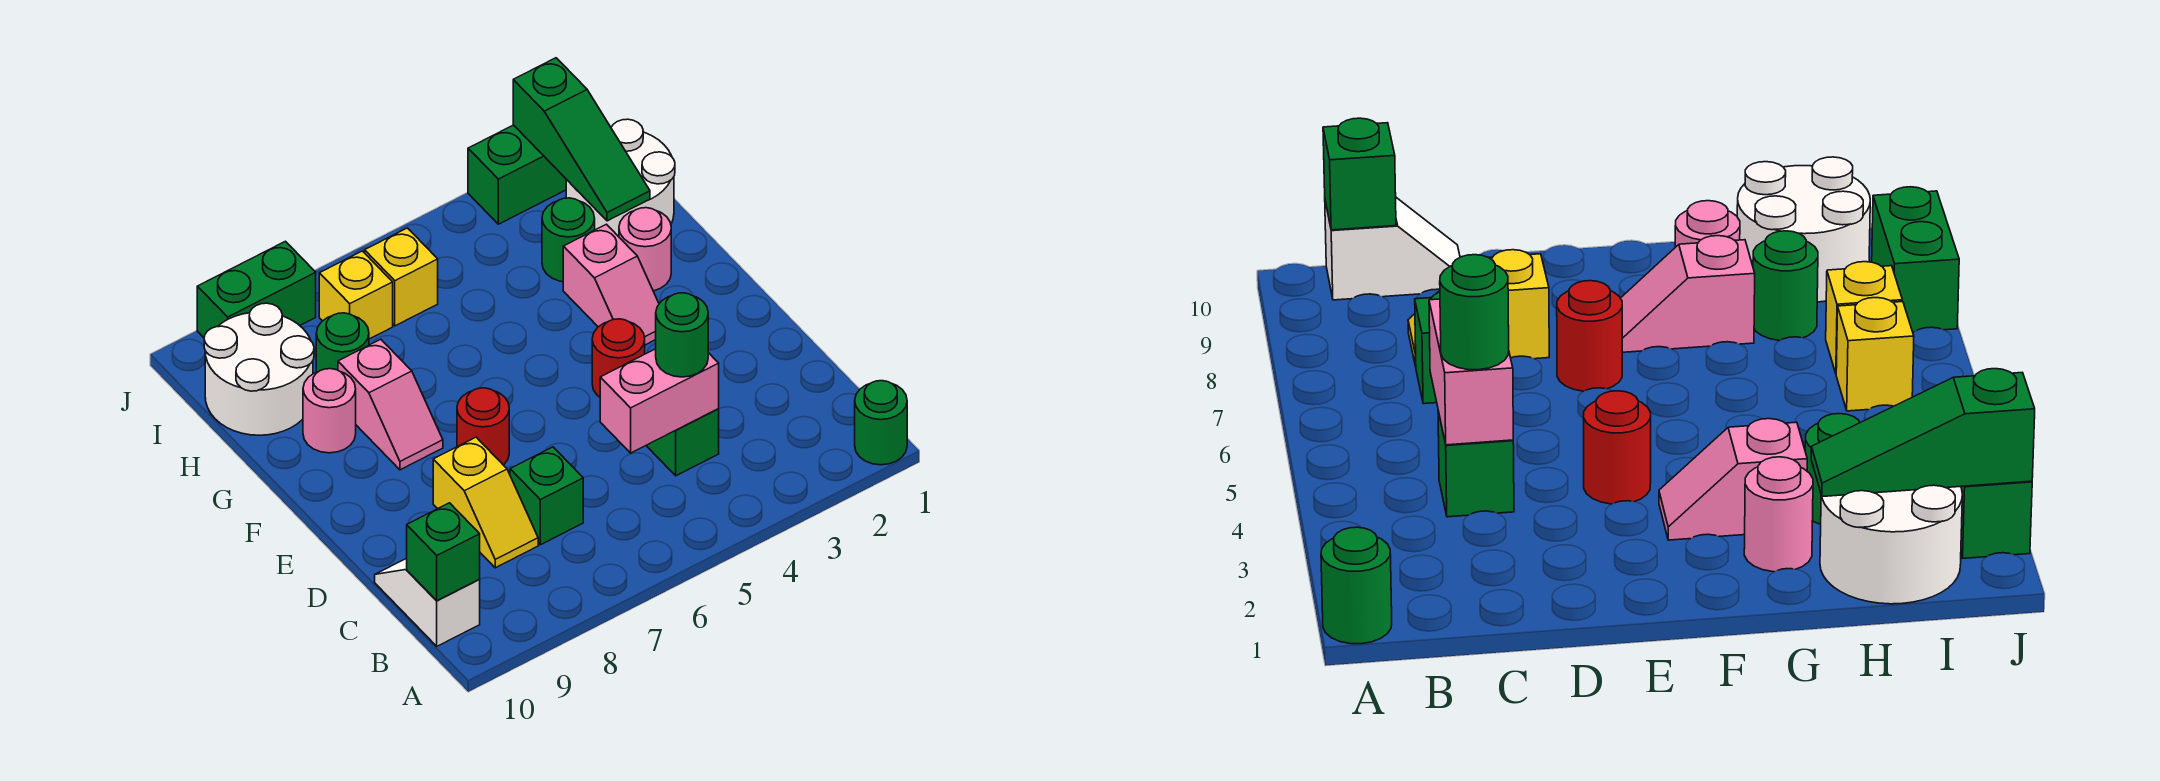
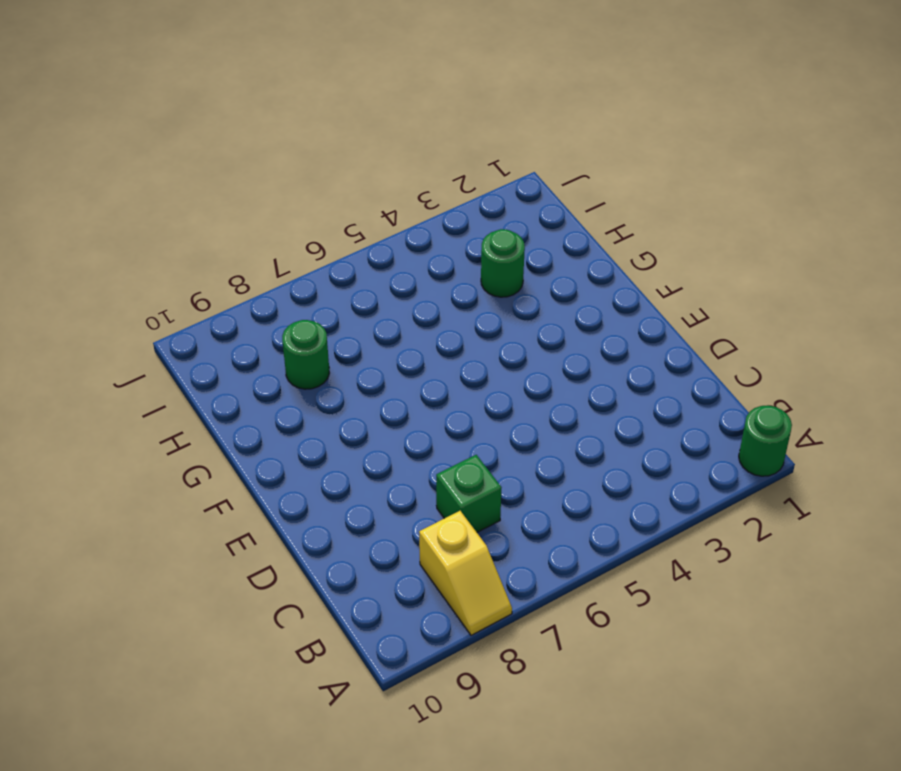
yellow 1x2 slope [419,511,512,635] -> yellow 1x2 slope moved to [433,437,538,568]
none -> white 1x2 slope [375,558,480,646]
none -> green 1x1 brick [646,409,719,476]
none -> red 1x1 round brick [592,319,645,397]

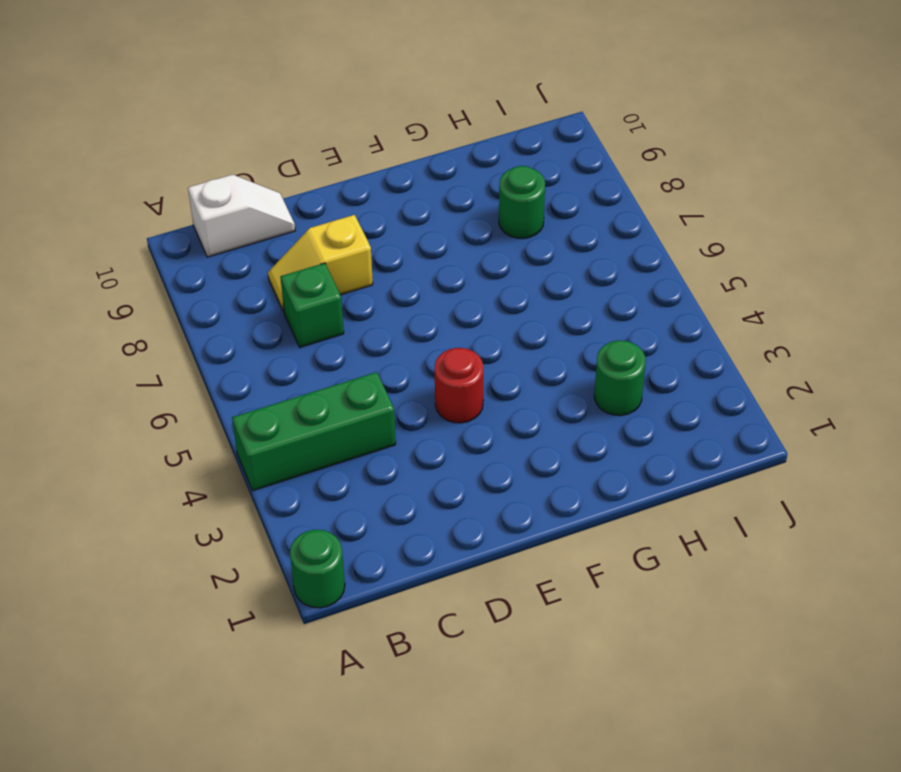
green 1x3 brick [232,372,396,491] -> green 1x1 brick [646,409,719,476]
none -> red 1x1 round brick [457,388,509,465]
none -> pink 1x2 slope [563,224,659,345]
none -> pink 1x2 slope [338,339,443,470]

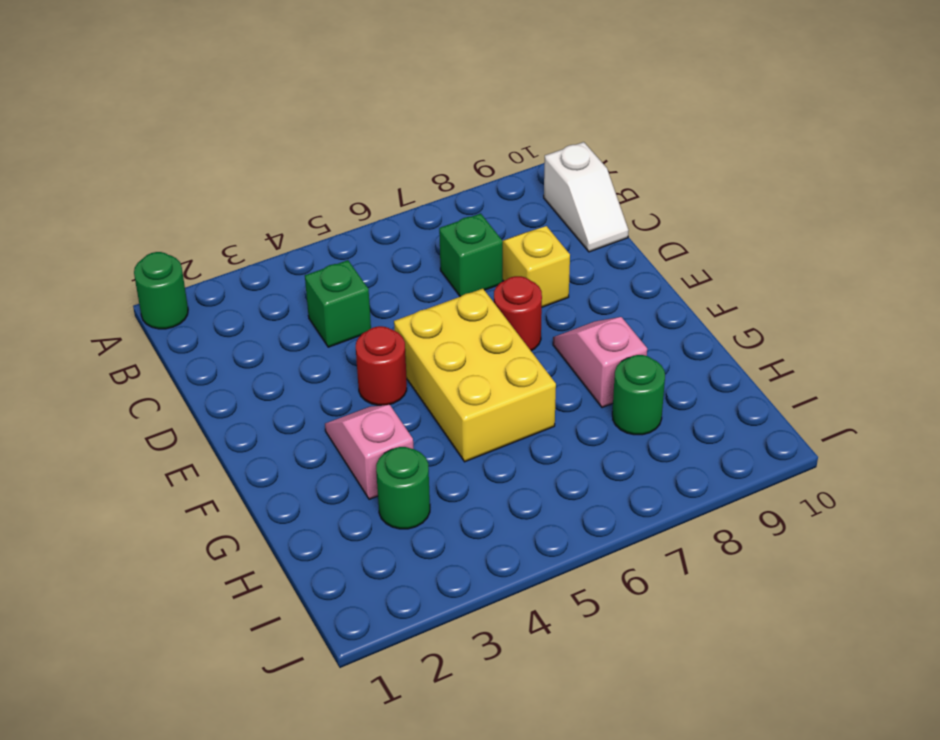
yellow 2x3 brick [394,289,556,462] -> none
none -> pink 1x1 round brick [619,208,671,291]
none -> pink 1x1 round brick [303,369,356,453]
none -> white 2x2 round brick [566,119,675,237]

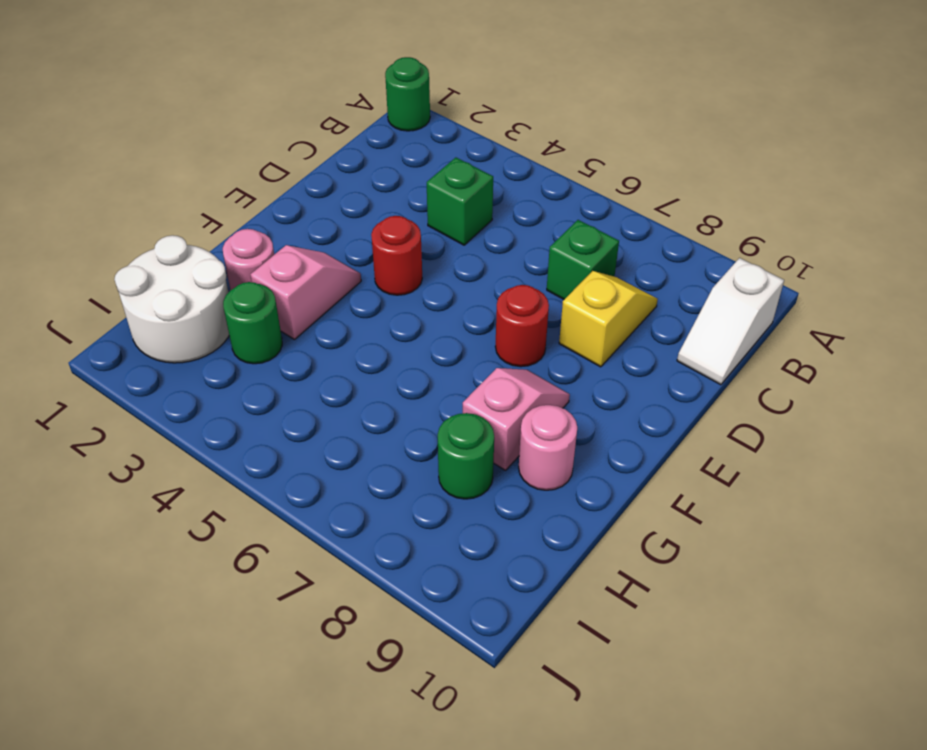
none -> white 2x2 round brick [204,303,314,435]
none -> yellow 1x1 brick [365,228,438,326]
none -> yellow 1x1 brick [319,251,393,339]

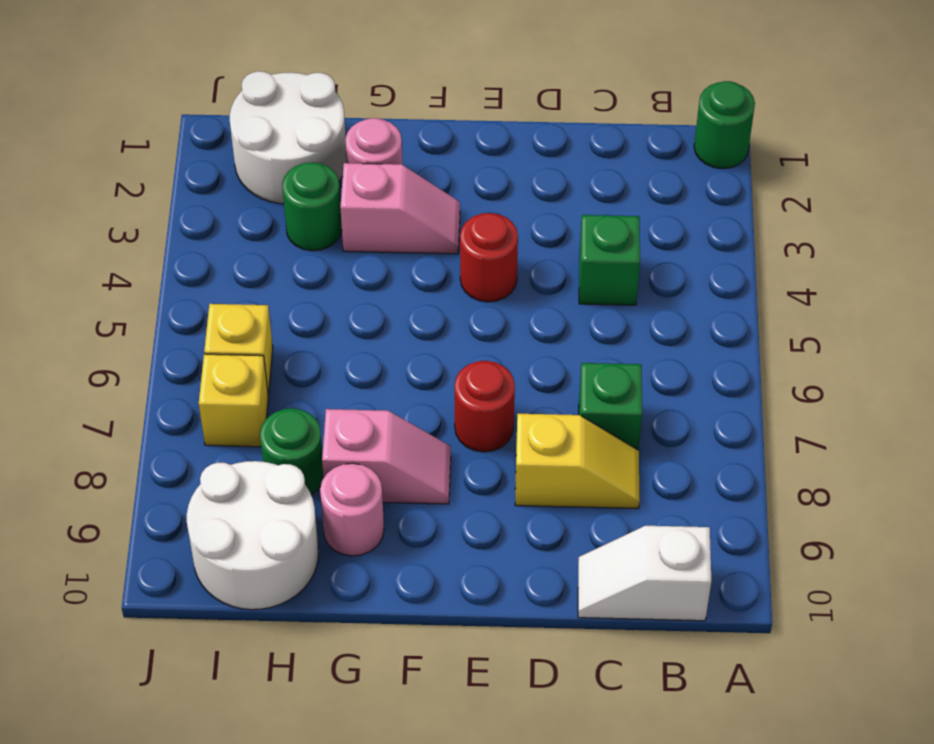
none -> green 1x2 brick [468,125,566,224]
none -> green 1x2 brick [197,241,316,338]
none -> green 1x1 brick [407,503,480,601]

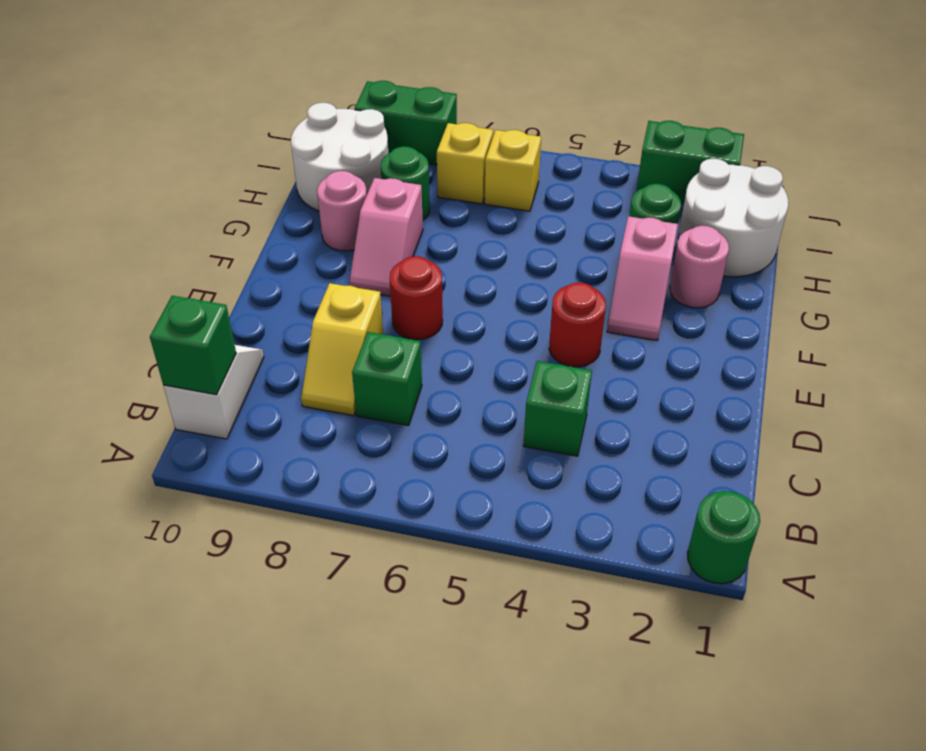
none -> pink 1x2 brick [600,349,719,453]
none -> green 1x3 slope [513,58,650,221]
none -> green 1x1 round brick [656,293,708,377]

